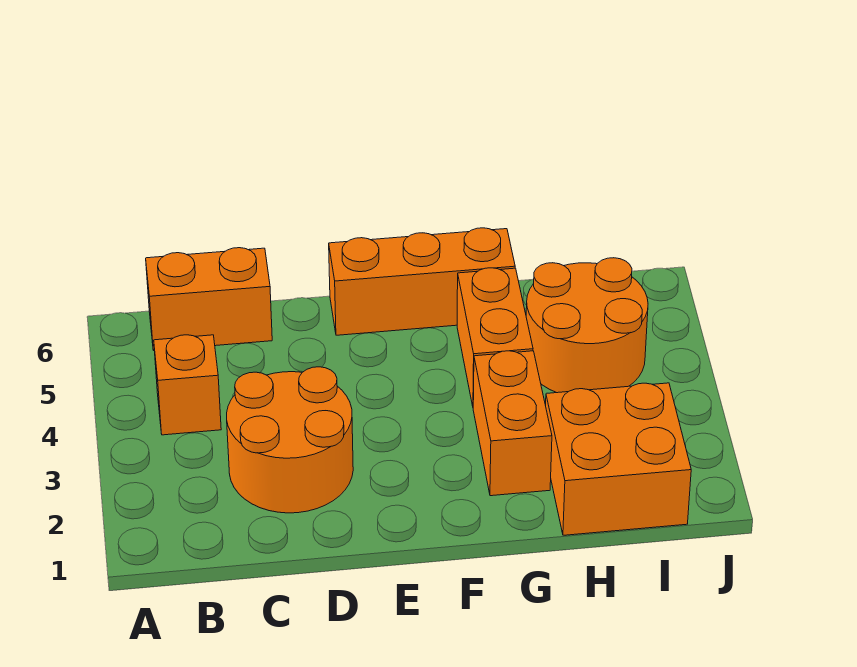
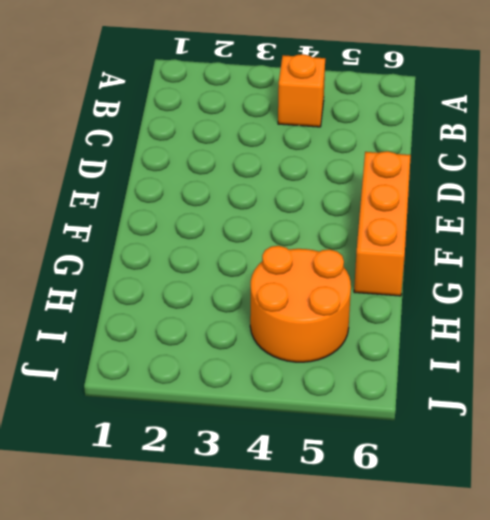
none -> orange 1x2 brick [146,248,272,350]
none -> orange 2x2 round brick [227,367,353,513]

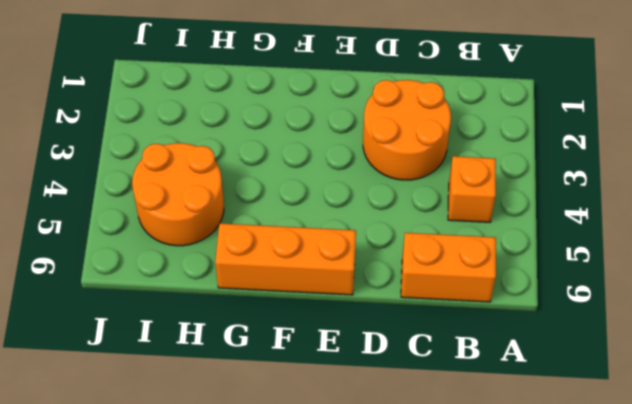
none -> orange 1x2 brick [473,351,552,496]
none -> orange 1x2 brick [457,268,533,406]

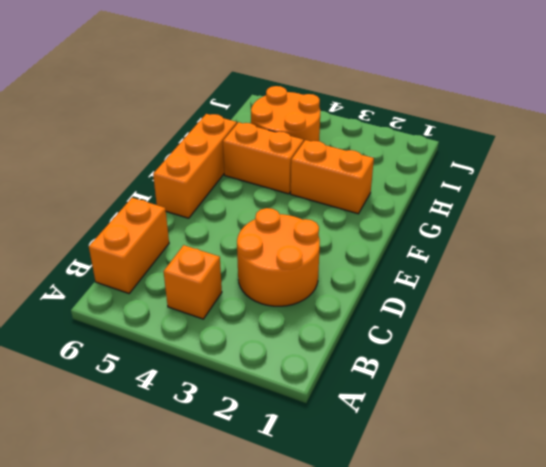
none -> orange 2x2 brick [546,383,691,535]

